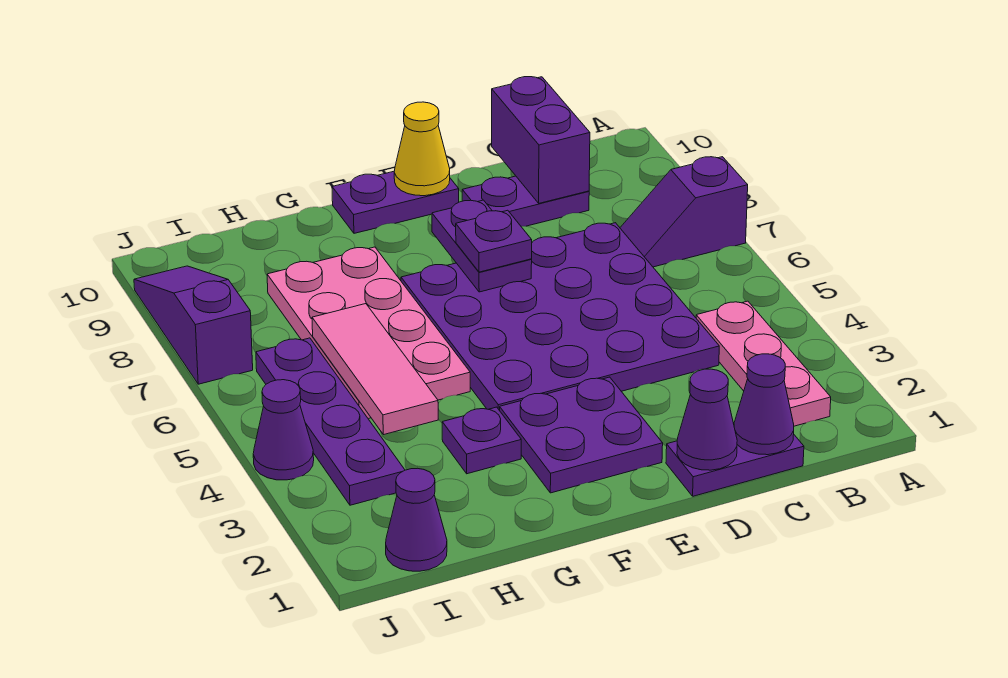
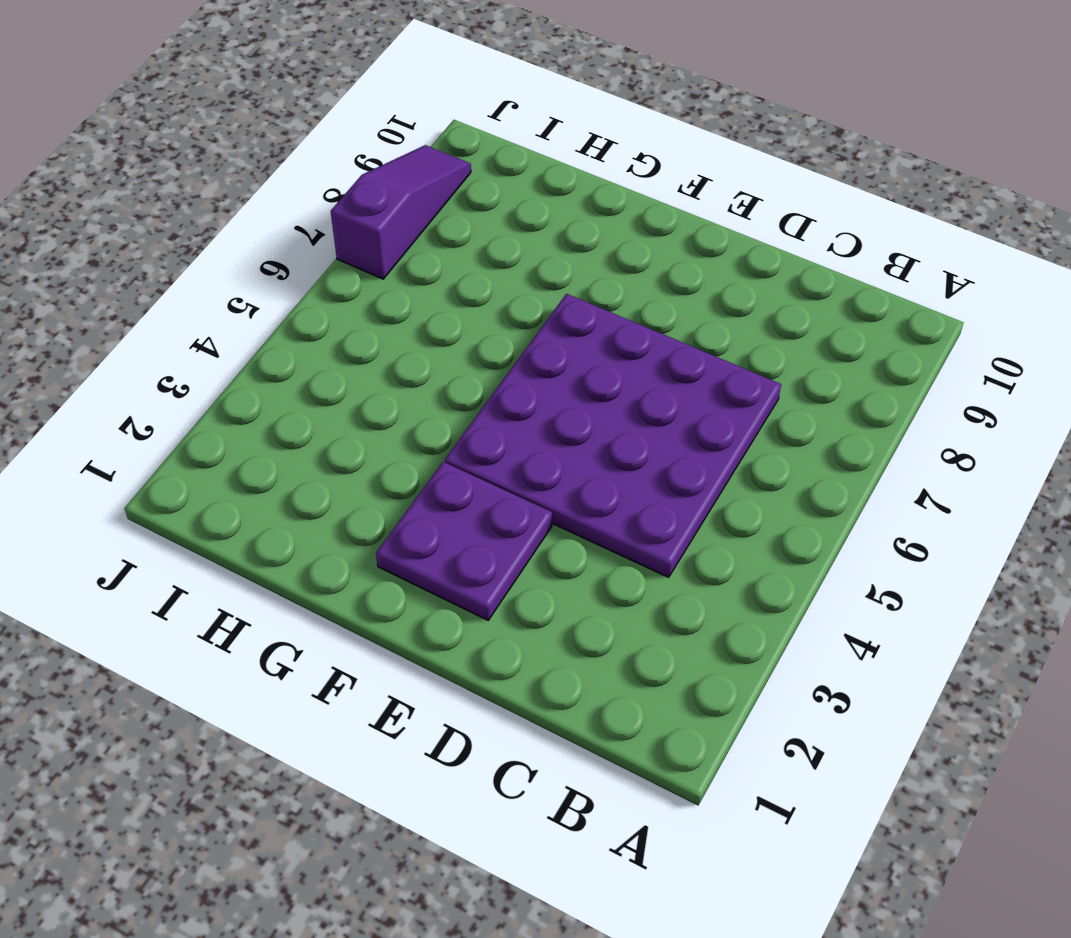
none -> purple 1x2 slope [620,157,748,267]
none -> pink 1x3 plate [696,301,831,426]
none -> purple 1x2 plate [666,435,804,496]

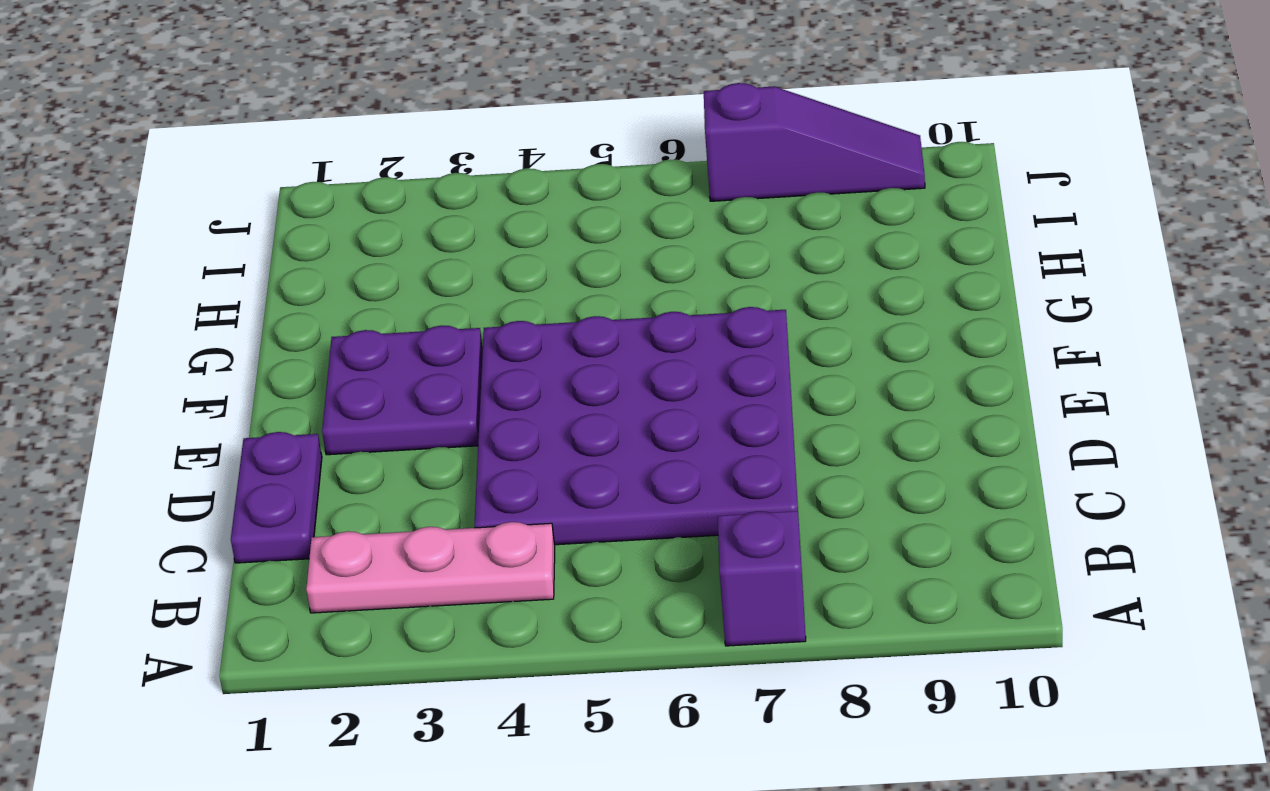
none -> purple 1x2 plate [462,176,589,226]
none -> purple 1x2 plate [332,171,459,233]
none -> purple 1x1 plate [442,407,521,474]

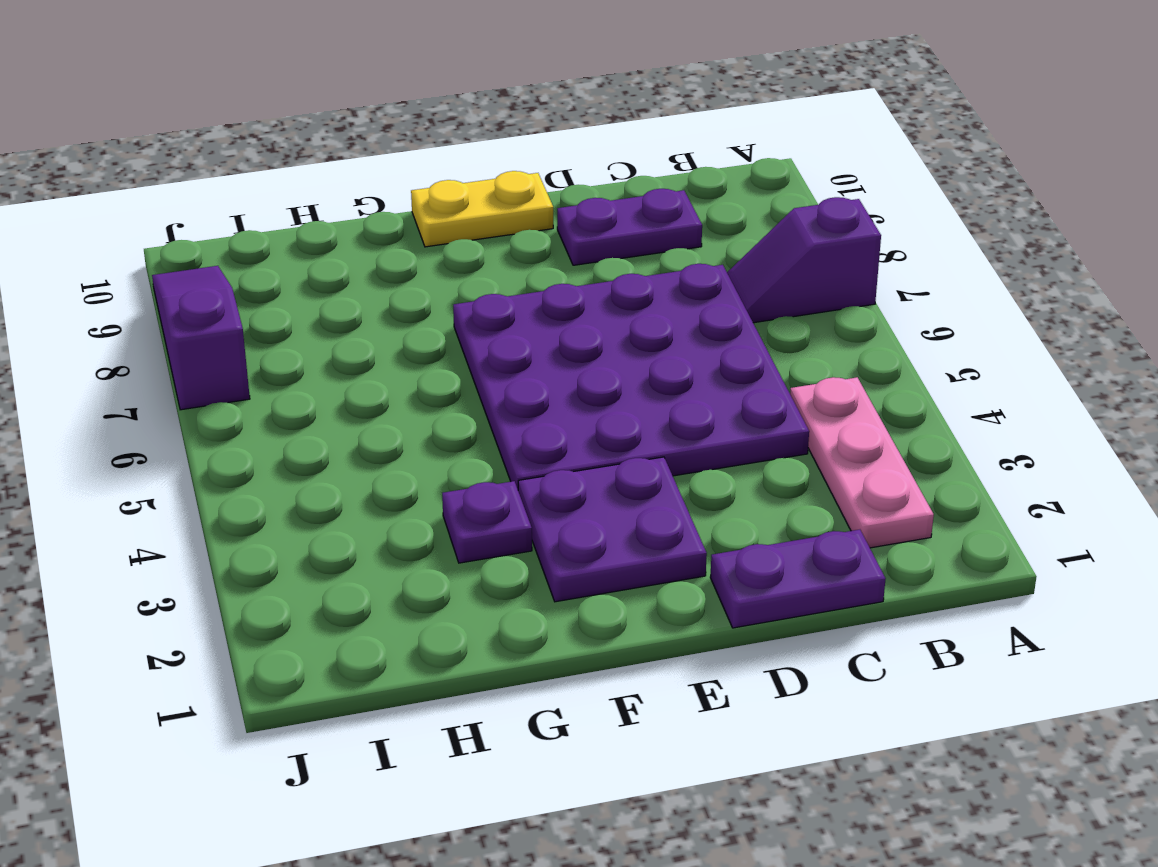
yellow 1x2 plate [411,171,553,247] -> purple 1x2 plate [332,171,459,233]
none -> pink 2x4 plate [267,247,470,419]
none -> purple 1x1 cone [386,468,447,571]
none -> purple 1x4 plate [256,338,405,505]

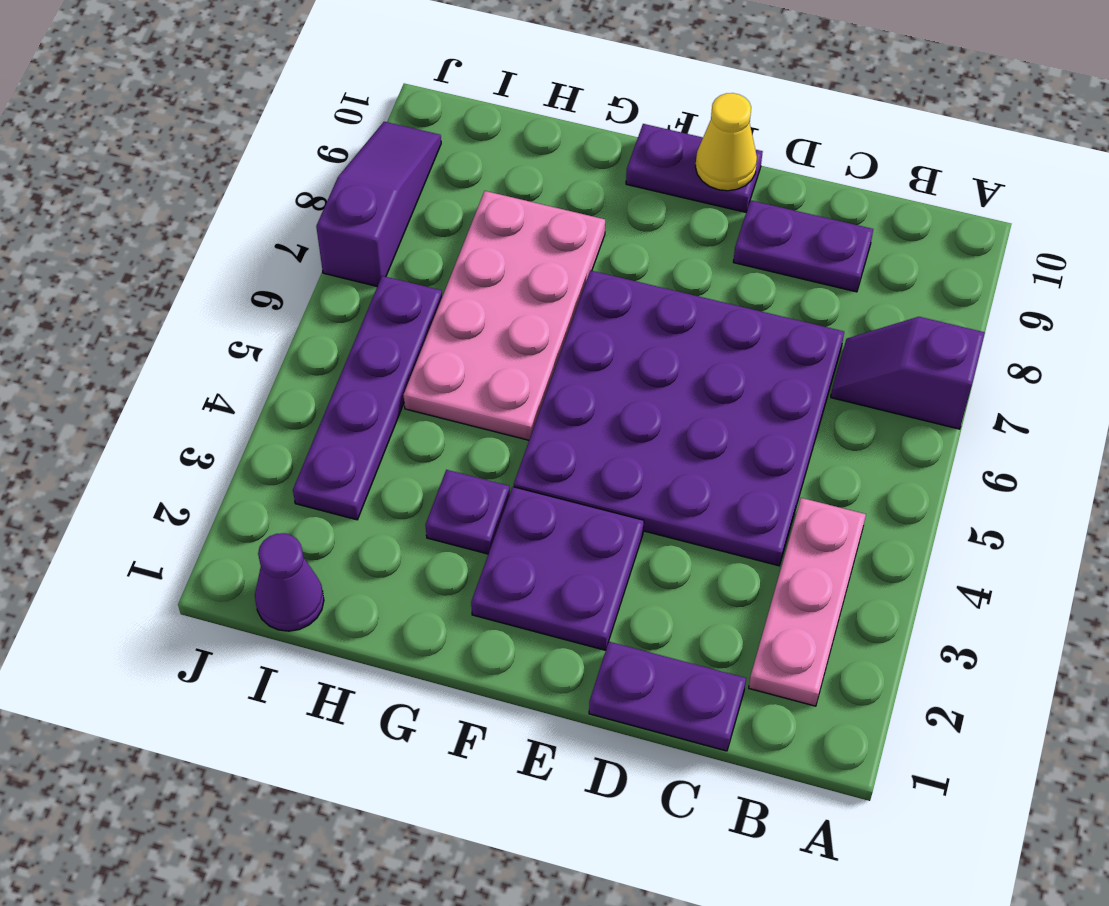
none -> purple 1x1 cone [253,380,314,480]
none -> purple 1x1 cone [734,354,794,455]
none -> purple 1x2 brick [492,77,590,203]

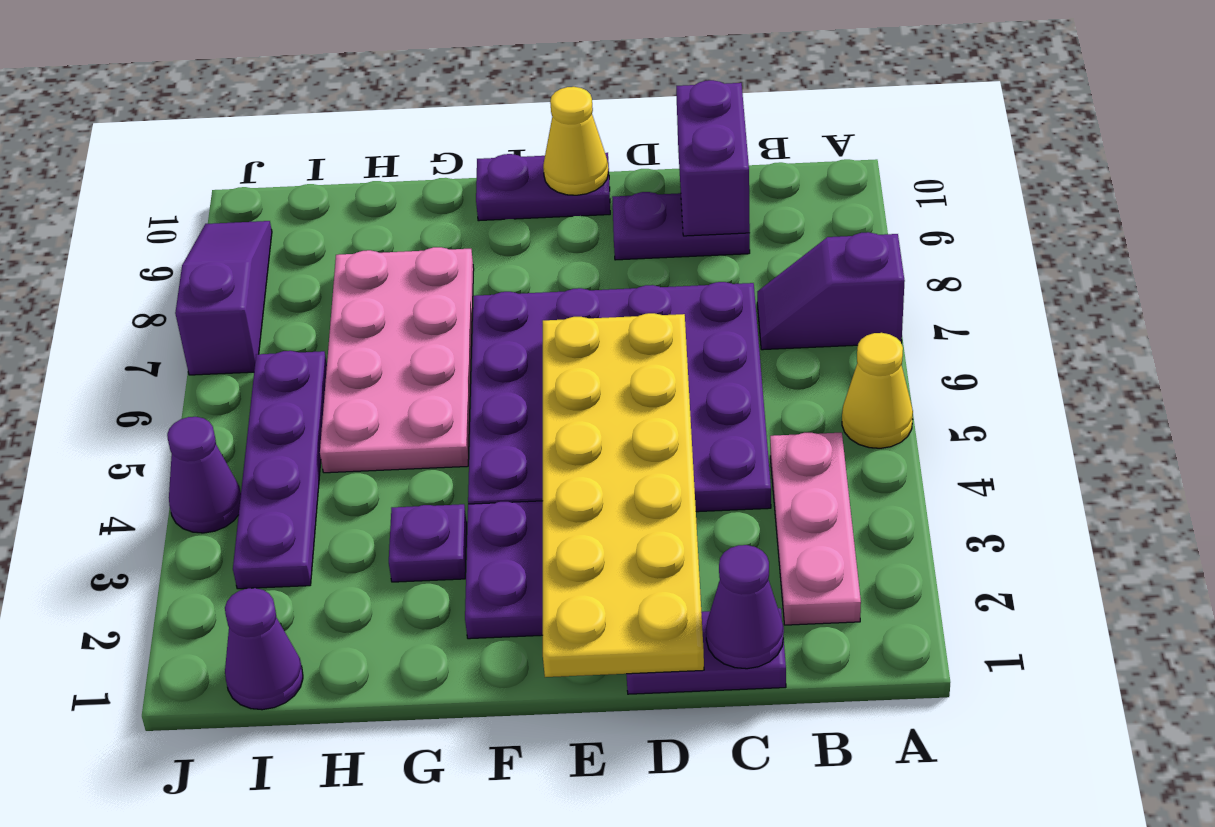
yellow 1x1 cone [842,333,913,448] -> none
yellow 2x6 plate [543,313,704,677] -> purple 1x1 cone [677,369,737,470]
none -> purple 1x2 plate [432,200,532,292]
none -> pink 1x3 tile [312,304,438,435]
none -> purple 1x1 plate [456,210,532,272]

